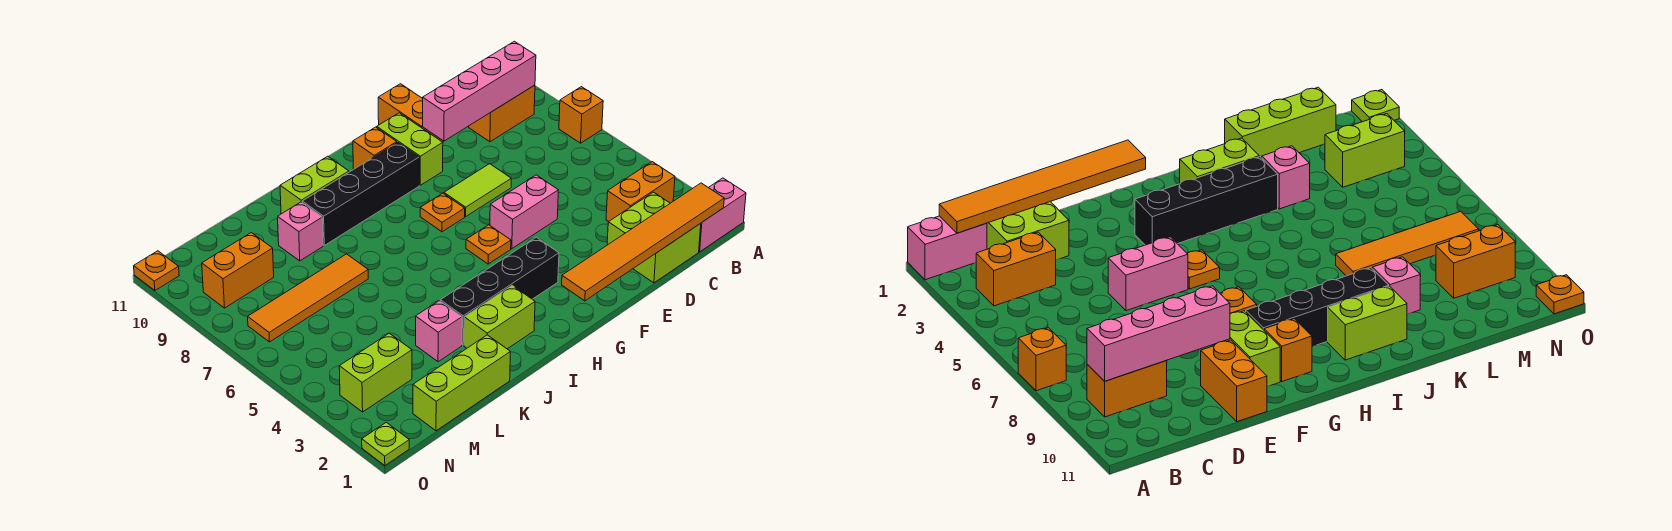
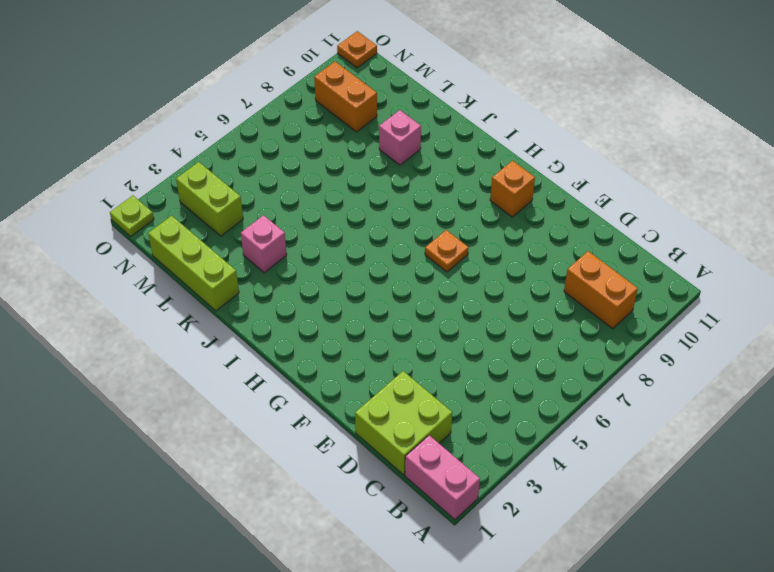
none -> orange 1x1 brick [559,87,603,143]
none -> orange 1x2 brick [606,162,675,222]
none -> pink 1x2 brick [490,175,558,249]

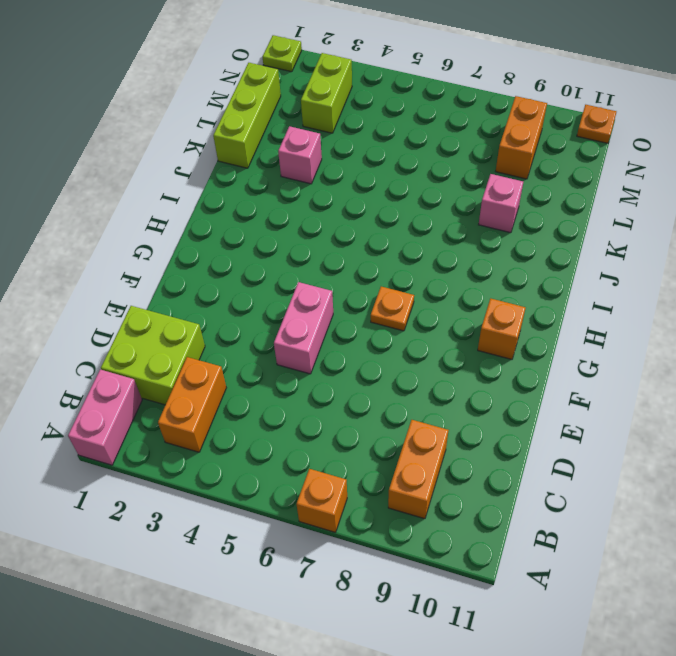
none -> lime 1x2 tile [444,164,511,217]
none -> orange 1x2 brick [378,84,444,142]
none -> lime 1x2 brick [377,113,443,185]

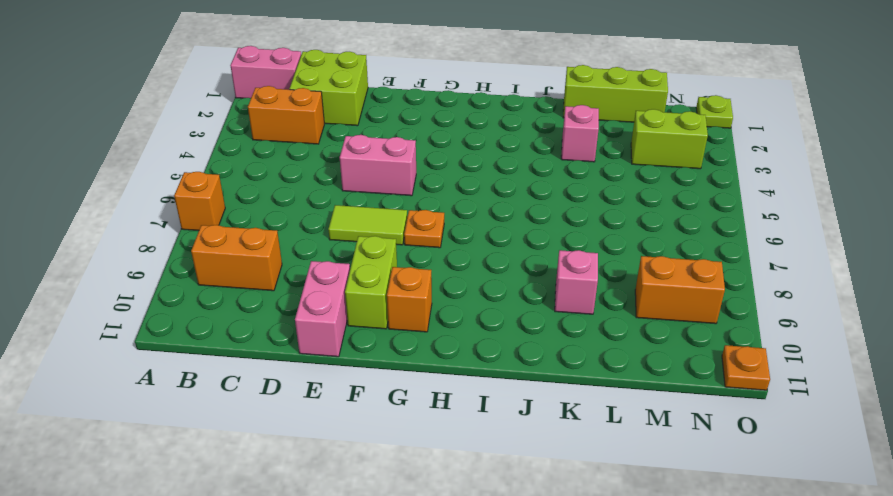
pink 1x2 brick [295,261,350,357] -> orange 1x2 brick [378,84,444,142]
none -> black 1x4 brick [440,237,559,345]
none -> orange 1x1 plate [466,225,511,264]
none -> black 1x4 brick [302,143,419,245]

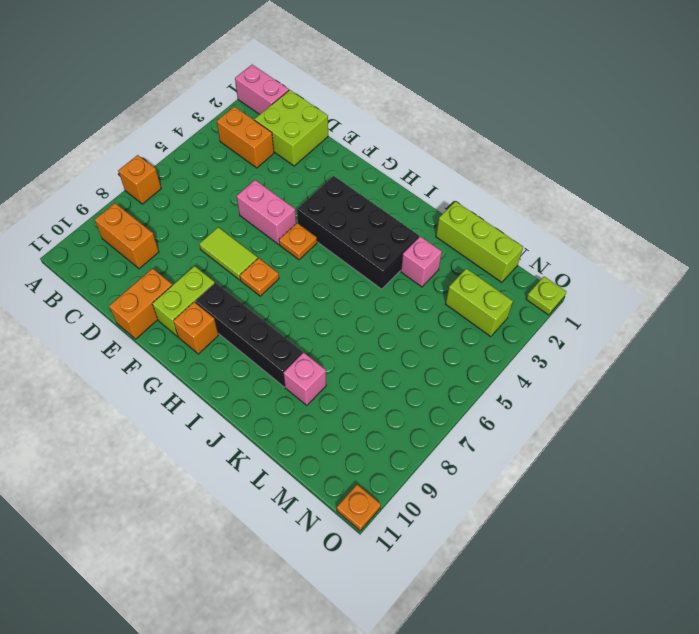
black 2x4 brick [297,176,419,289] -> black 1x4 brick [440,237,559,345]
none -> lime 1x2 brick [464,286,535,349]
none -> lime 1x2 brick [280,156,349,214]
none -> orange 1x4 tile [248,254,368,342]

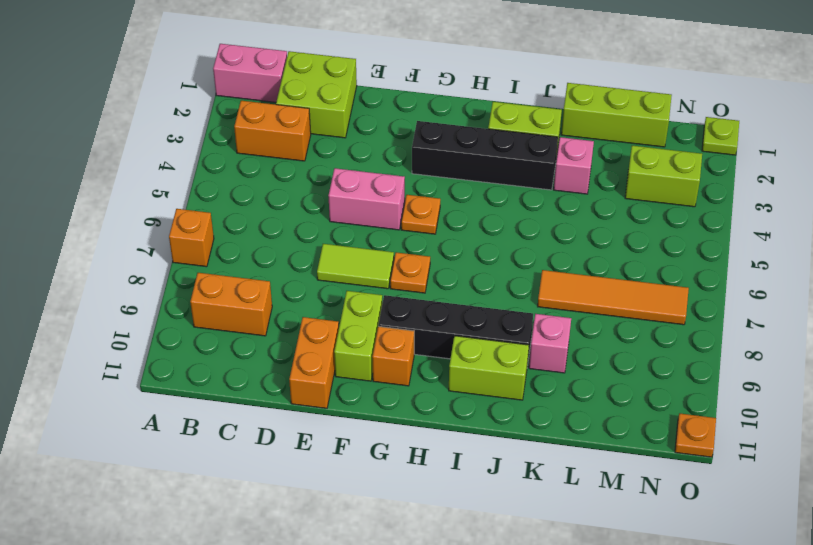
none -> orange 1x2 brick [202,233,274,308]
none -> orange 1x6 tile [562,183,724,301]
none -> pink 1x4 brick [423,41,536,141]

